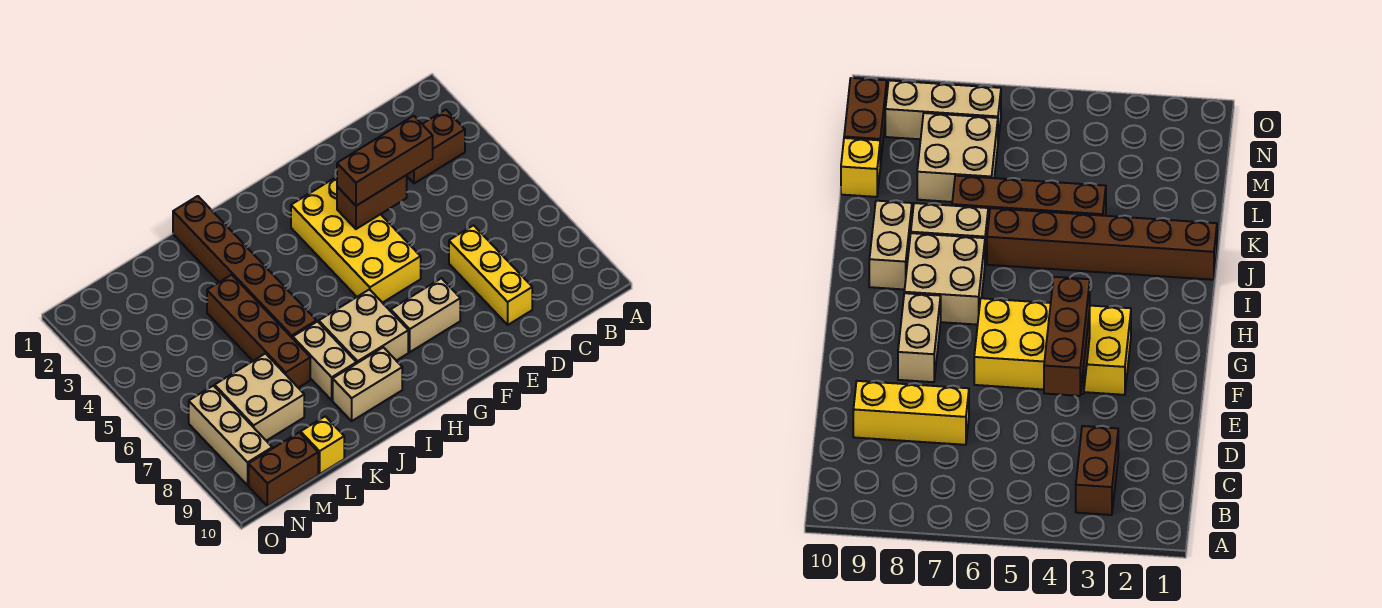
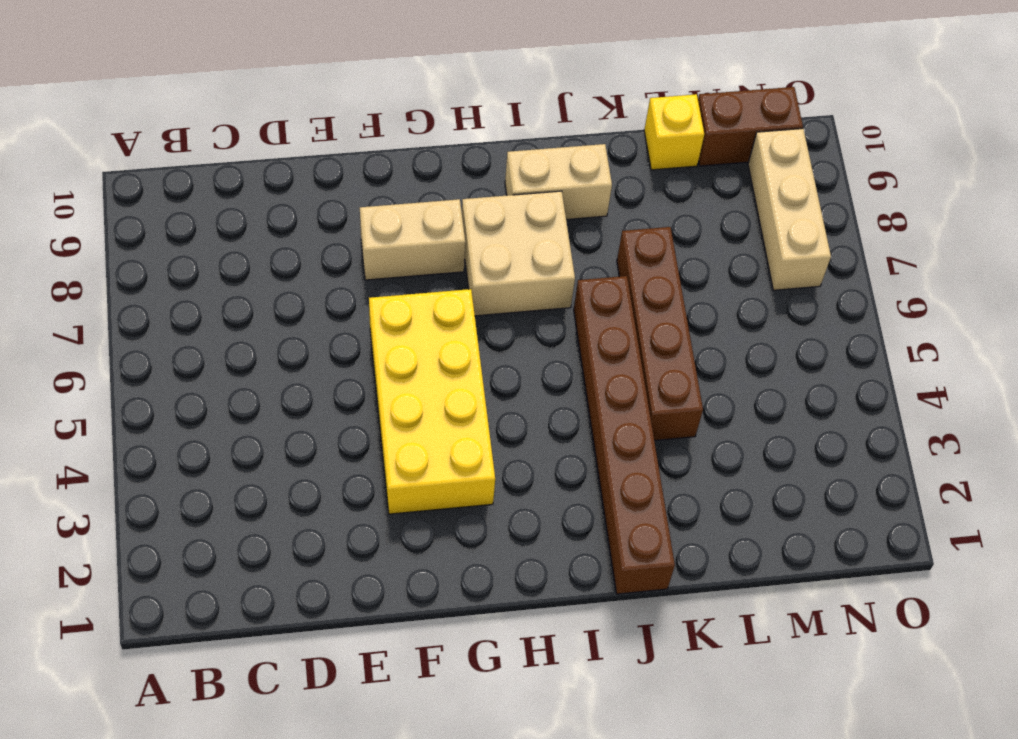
none -> brown 1x2 brick [407,110,465,183]
none -> yellow 1x3 brick [449,225,532,325]
none -> tan 1x2 brick [293,322,356,400]

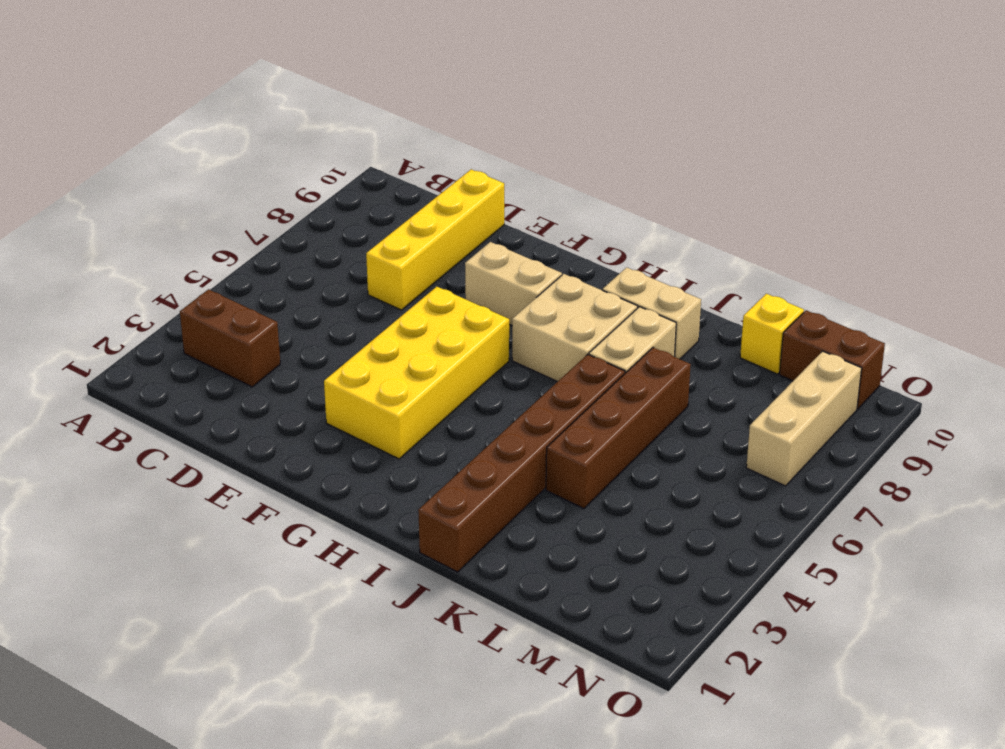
yellow 1x4 brick [366,169,504,310] -> yellow 1x3 brick [449,225,532,325]
none -> tan 2x2 brick [215,354,304,441]
none -> brown 1x2 brick [337,175,407,229]
none -> brown 1x3 brick [337,116,433,206]

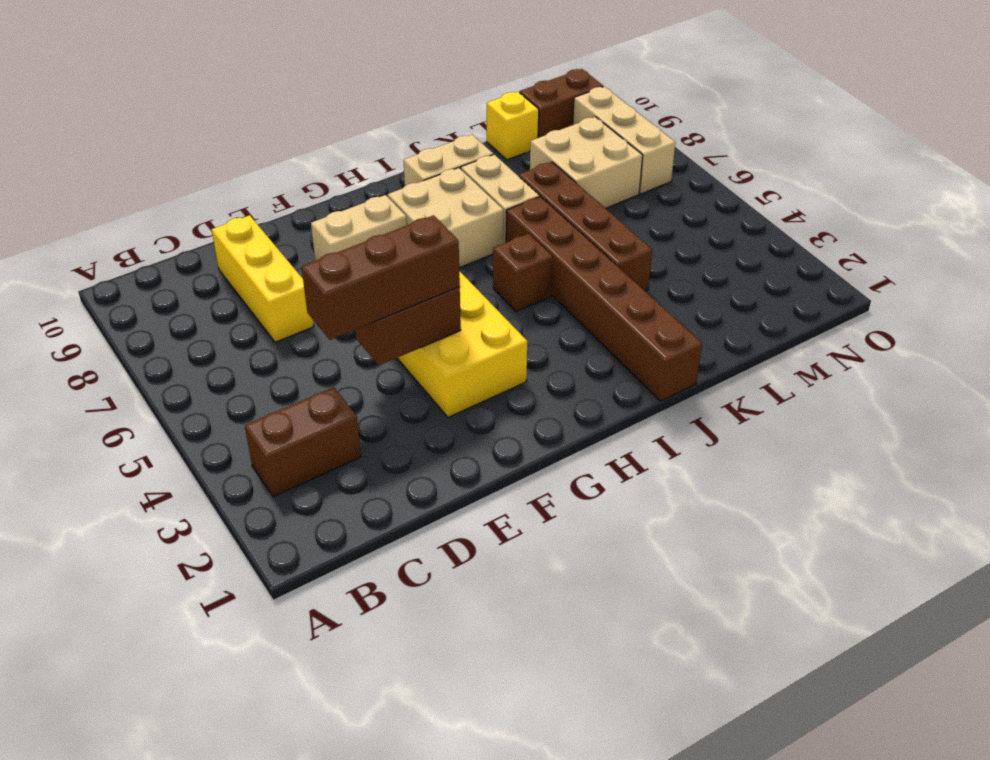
brown 1x1 brick [493,234,553,312] -> none

